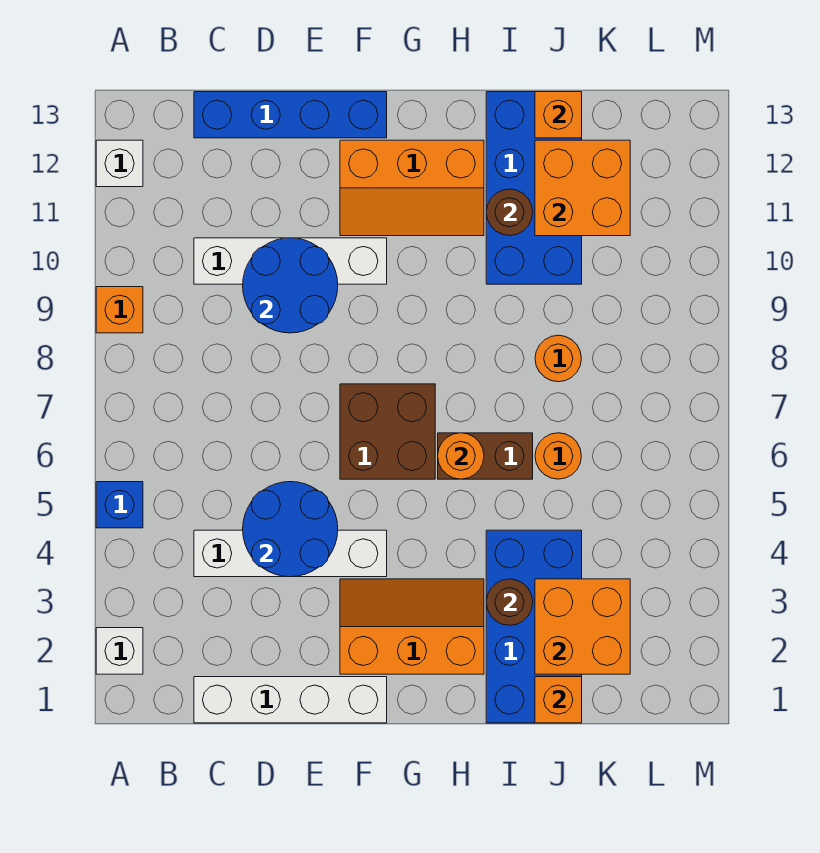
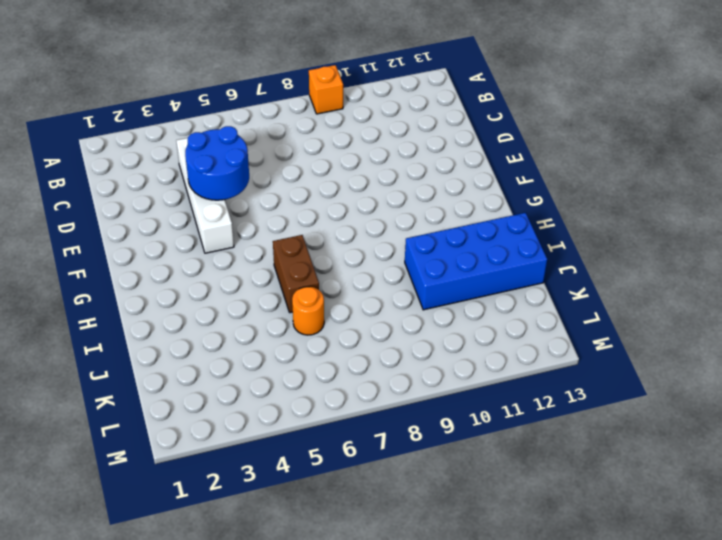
none -> white 1x1 brick [96,628,143,674]
none -> blue 1x1 brick [96,482,143,528]
none -> white 1x1 brick [96,140,143,187]

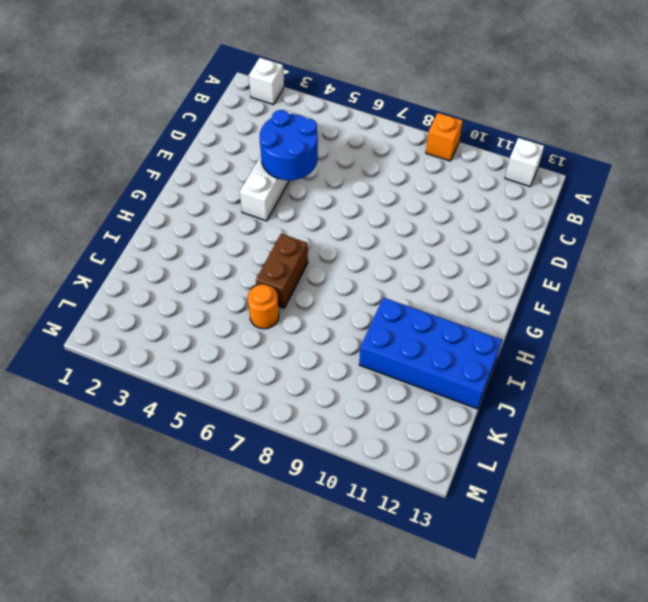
none -> blue 1x1 brick [96,482,143,528]
none -> white 1x4 brick [194,677,387,723]
none -> white 1x4 brick [194,238,387,284]

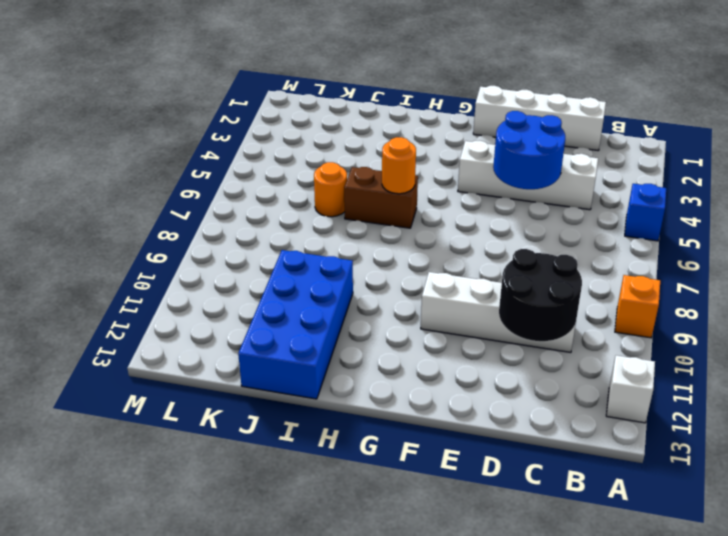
black 2x2 round brick [499,249,582,341] -> blue 2x2 round brick [243,238,338,333]
none -> white 1x1 brick [96,628,143,674]
none -> blue 1x4 brick [194,92,387,138]
none -> orange 2x3 slope [340,579,484,674]

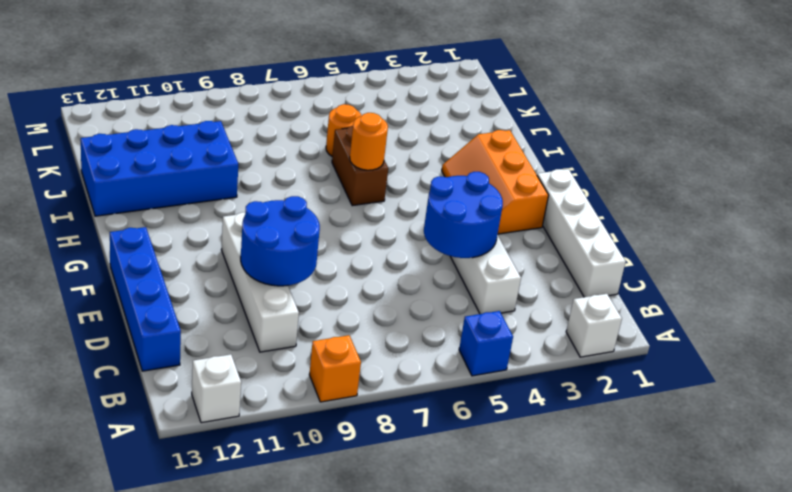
none -> brown 2x2 brick [340,384,435,479]
none -> orange 2x3 slope [340,140,484,236]
none -> blue 2x4 brick [486,530,582,723]

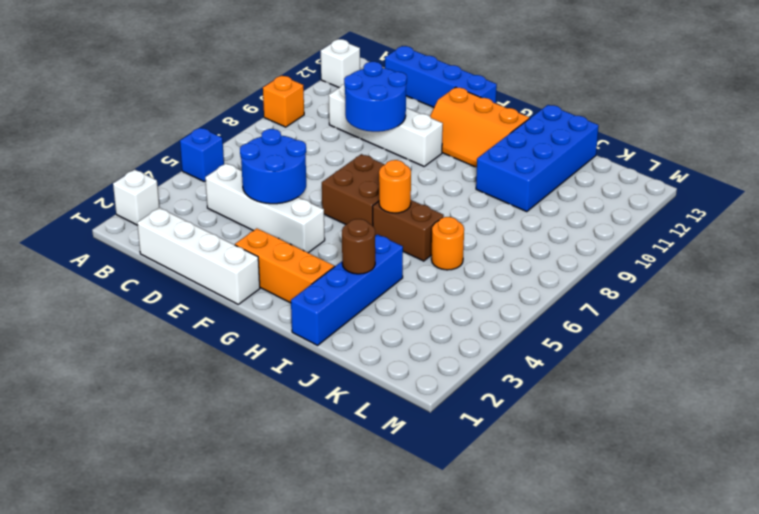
blue 1x4 brick [291,234,403,345] -> blue 2x4 brick [486,530,582,723]
none -> orange 1x1 round brick [535,335,581,382]
none -> brown 1x1 round brick [486,189,533,236]
none -> orange 1x1 brick [535,677,582,723]

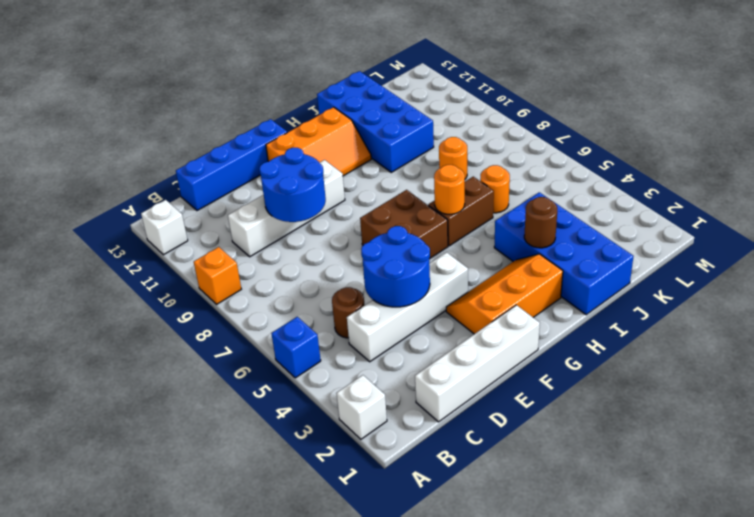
brown 1x1 round brick [332,287,365,338] -> brown 1x1 round brick moved to [486,189,533,236]
none -> orange 1x1 brick [535,677,582,723]
none -> orange 2x2 brick [535,579,630,674]
none -> orange 2x2 brick [535,140,630,236]

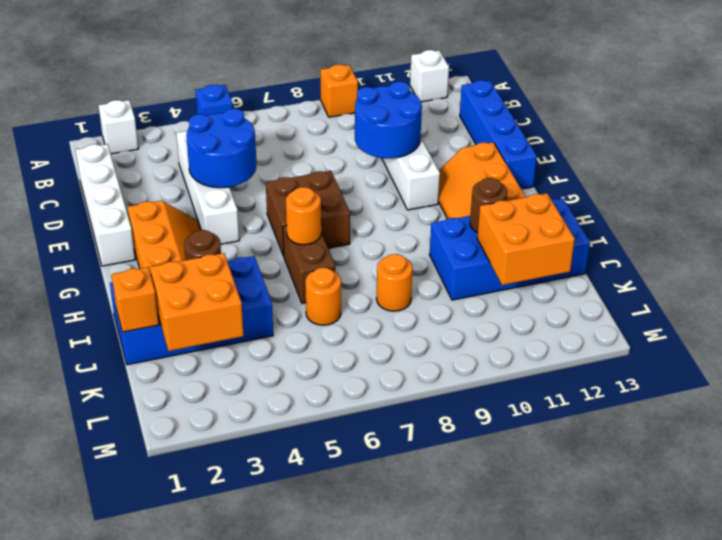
none -> orange 1x1 brick [535,92,582,138]

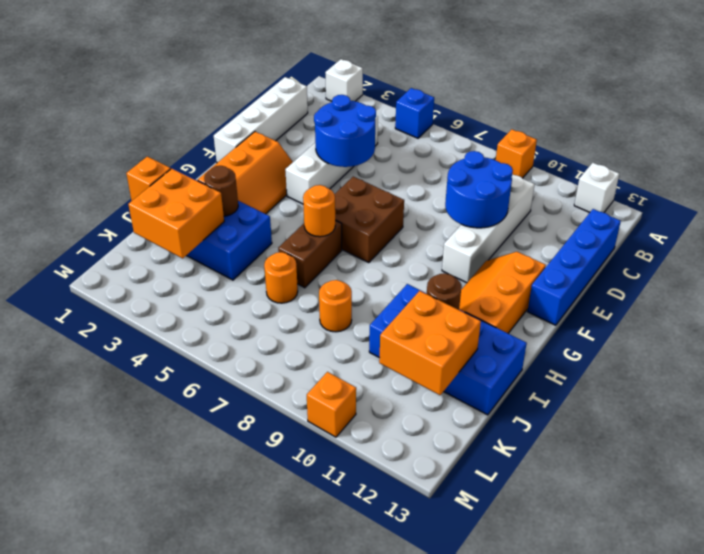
orange 1x1 brick [307,372,356,437] -> orange 1x1 brick moved to [535,92,582,138]

